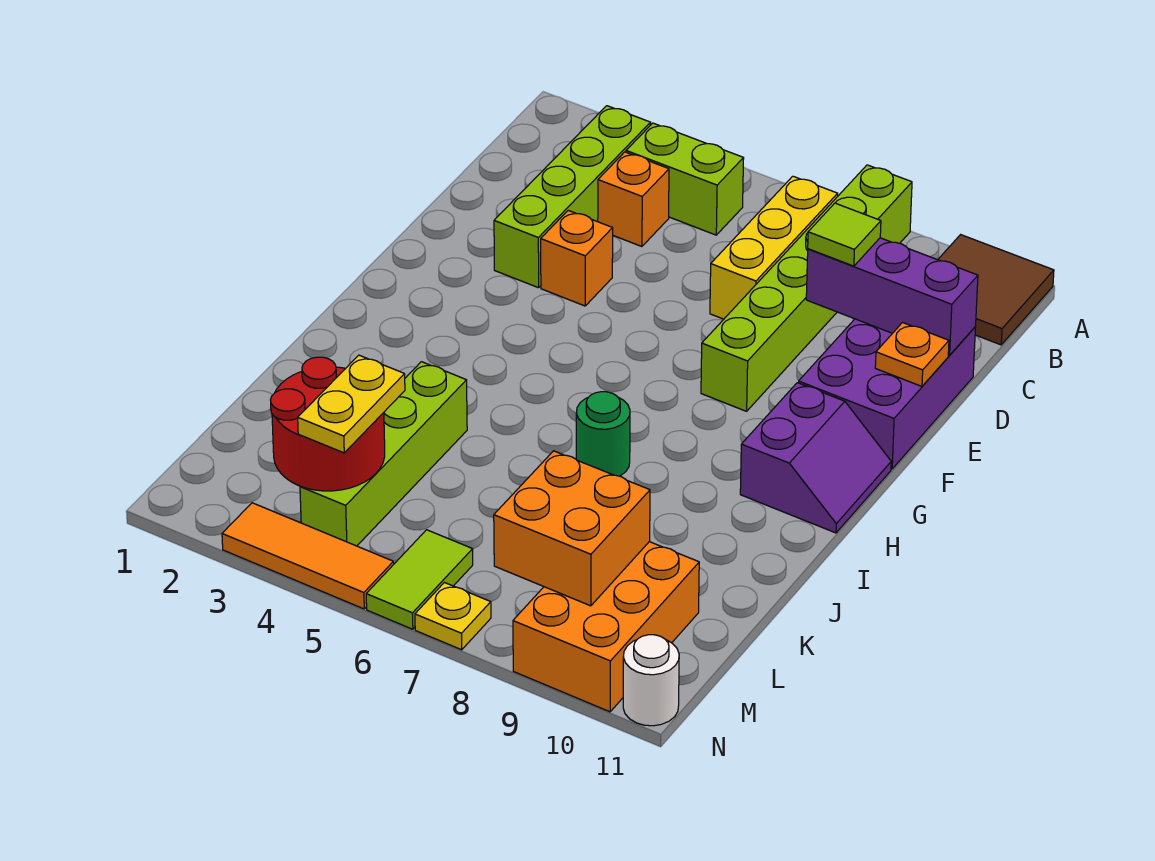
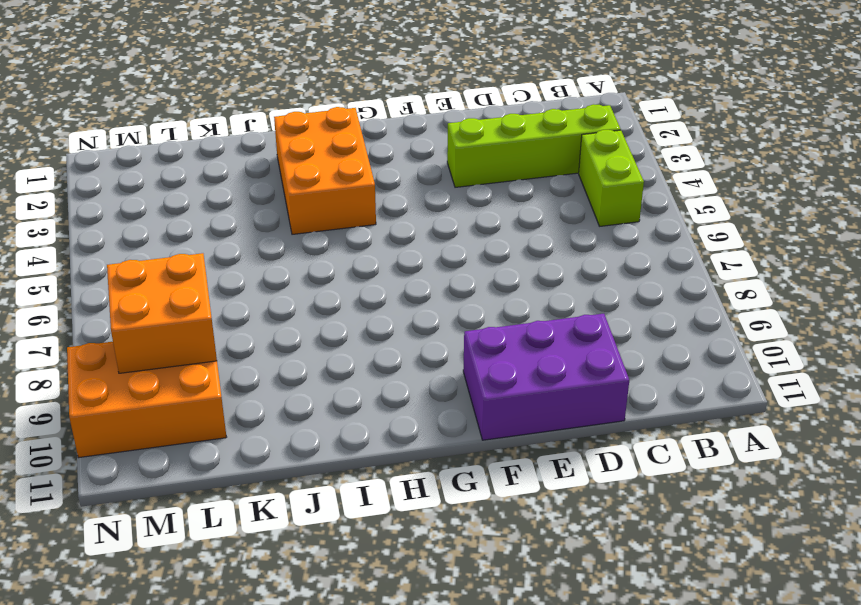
orange 2x3 brick [274,107,376,234] -> none
none -> lime 1x6 brick [701,165,912,411]
none -> brown 2x2 tile [938,235,1054,345]
none -> yellow 1x3 brick [710,176,838,319]

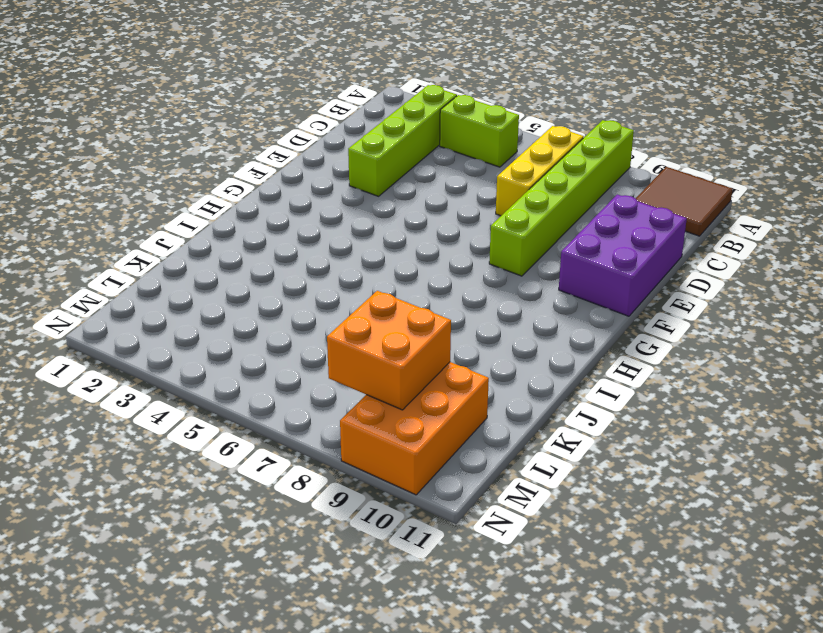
none -> orange 1x1 brick [598,152,669,247]
none -> orange 1x1 brick [541,210,613,306]
none -> purple 2x2 slope [740,383,891,533]

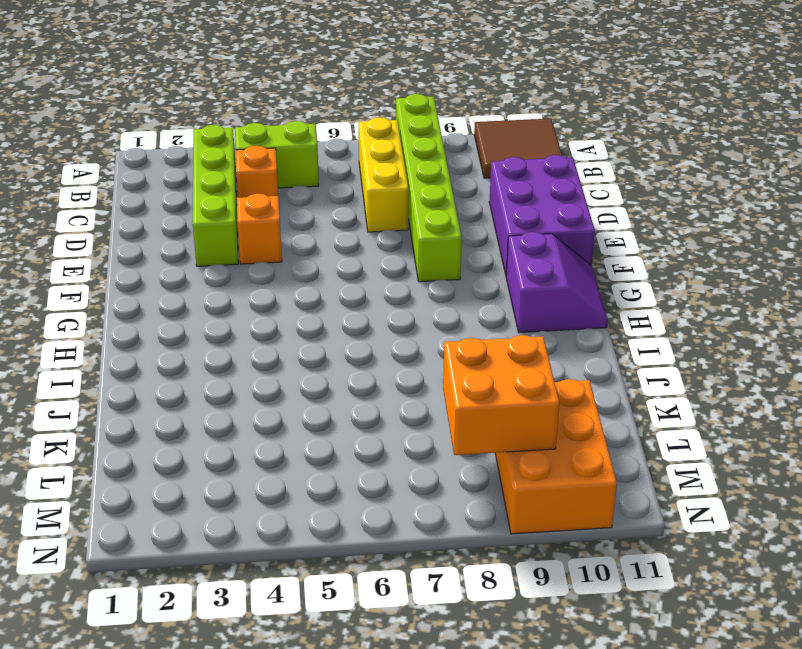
none -> green 1x1 round brick [576,392,630,476]
none -> lime 1x4 brick [300,362,467,546]
none -> lime 1x2 tile [366,530,473,629]

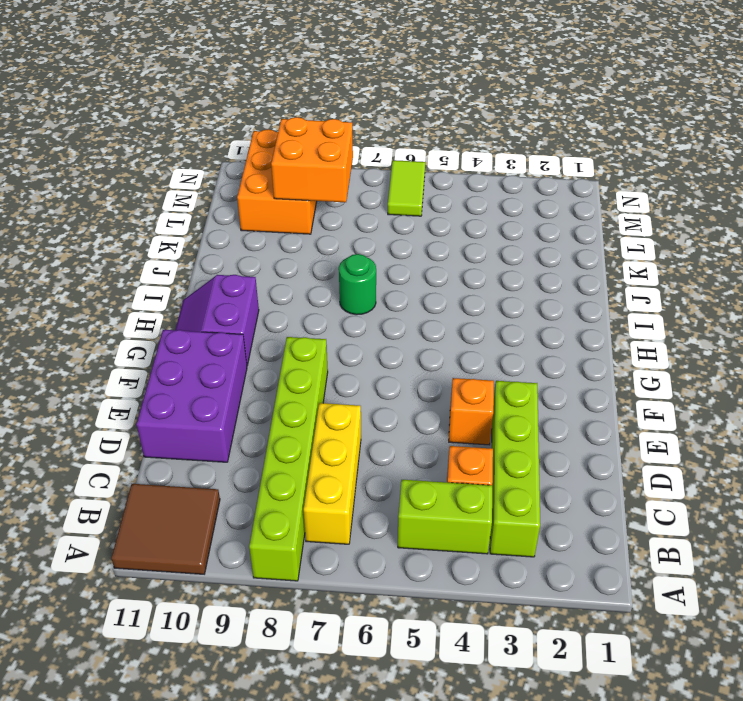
none -> lime 1x4 brick [300,362,467,546]
none -> orange 1x3 tile [222,503,394,609]
none -> yellow 1x1 plate [415,583,491,650]

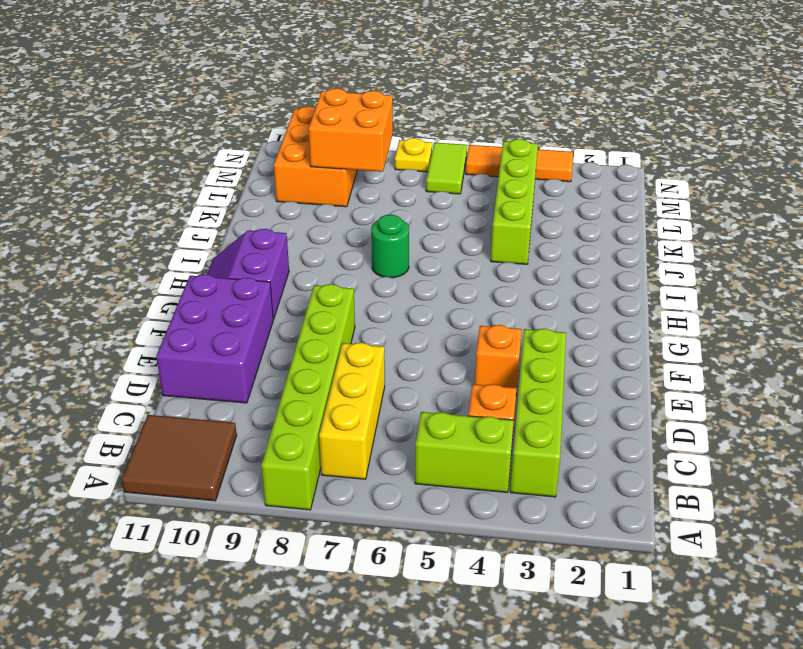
none -> white 1x1 round brick [623,635,679,726]
none -> purple 1x3 brick [806,238,978,355]
none -> orange 1x1 plate [875,323,949,386]

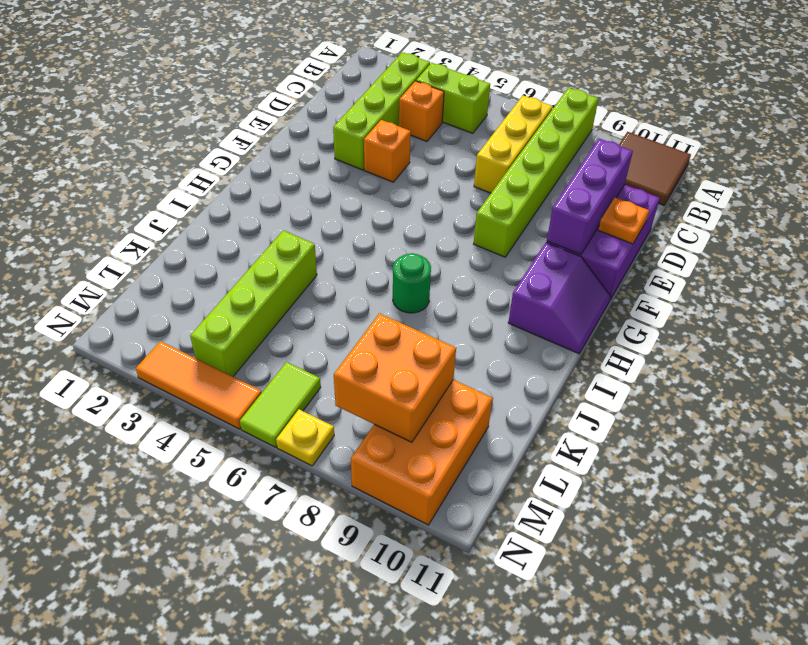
purple 1x3 brick [547,139,633,254] -> purple 1x3 brick turned to [806,238,978,355]
none -> white 1x1 round brick [623,635,679,726]
none -> red 2x2 round brick [271,357,385,491]
none -> lime 1x1 tile [808,203,881,266]

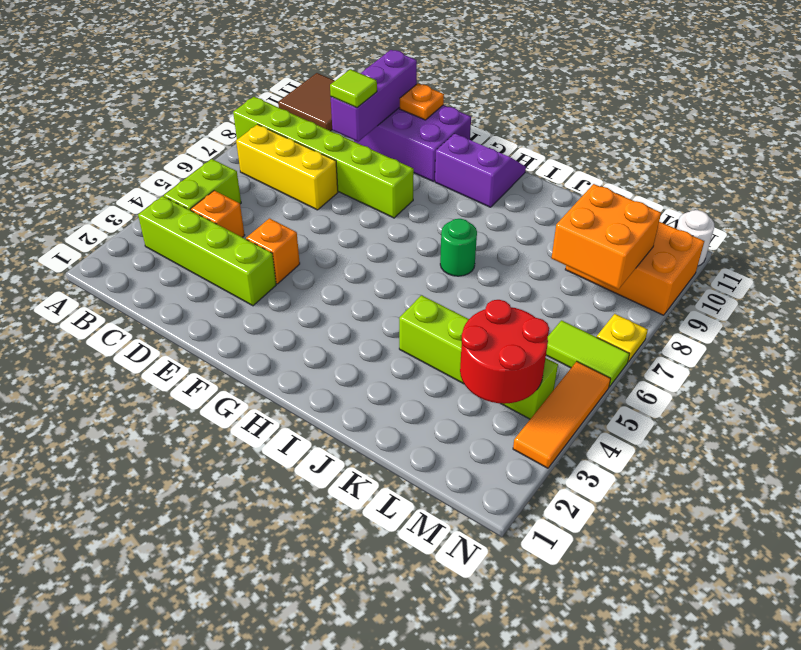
none -> yellow 1x2 plate [298,355,405,453]

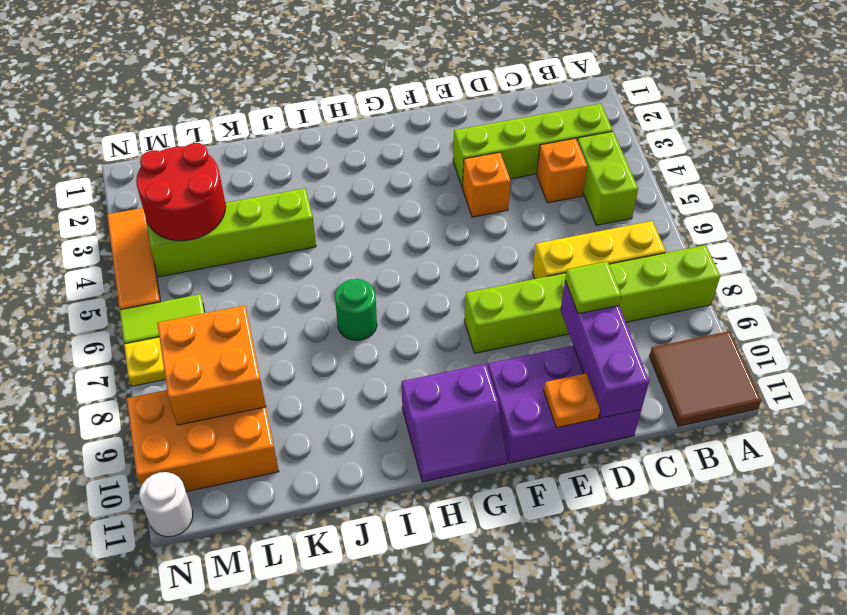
none -> yellow 1x2 plate [298,355,405,453]

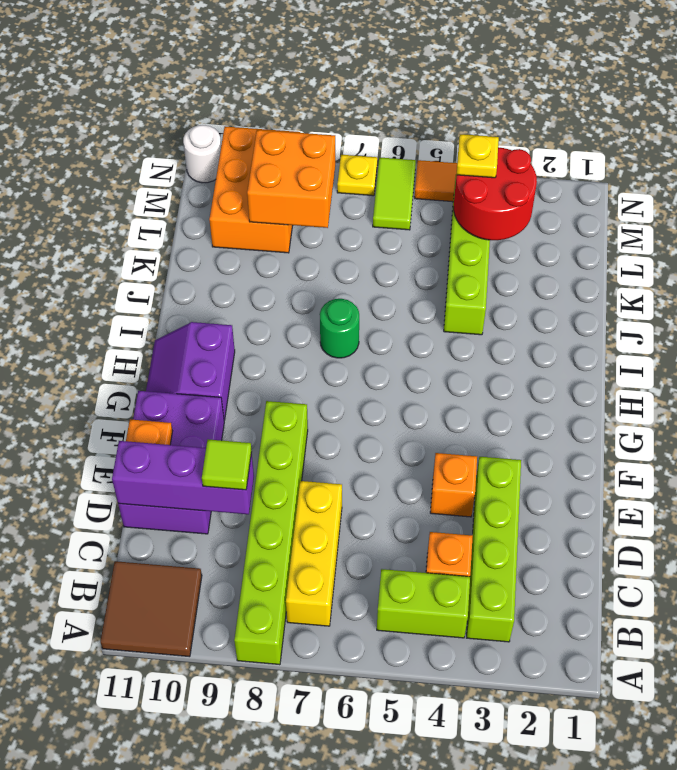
yellow 1x1 plate [457,134,499,178] -> yellow 1x2 plate [298,355,405,453]

